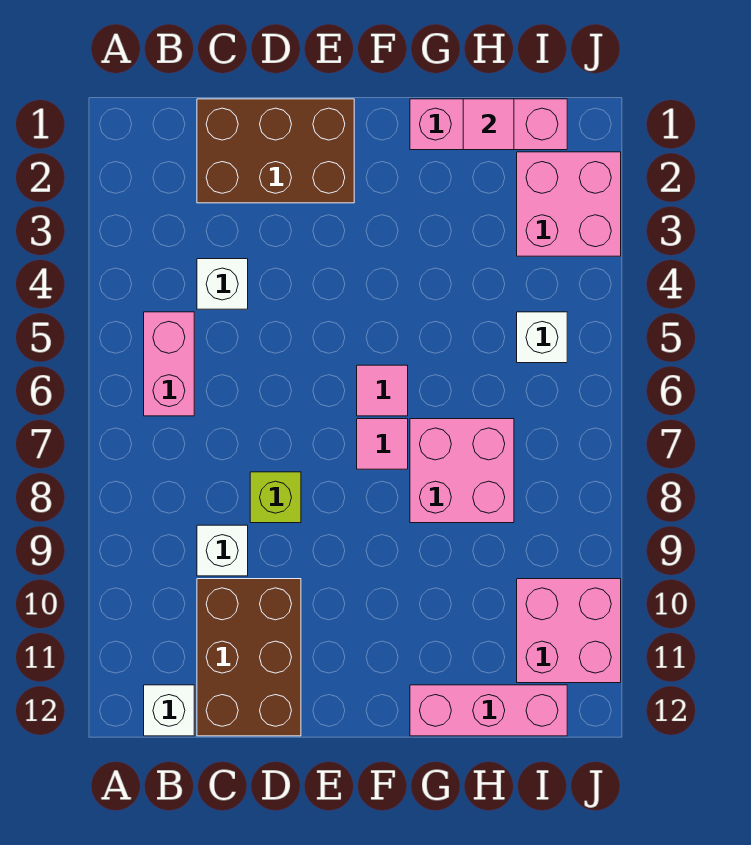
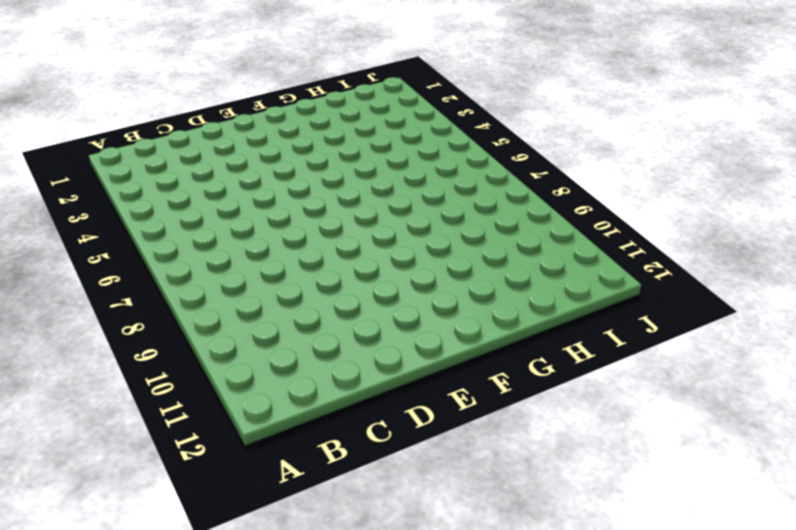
none -> pink 1x2 brick [144,312,194,416]
none -> white 1x1 brick [144,685,194,736]
none -> brown 2x3 brick [197,99,354,203]

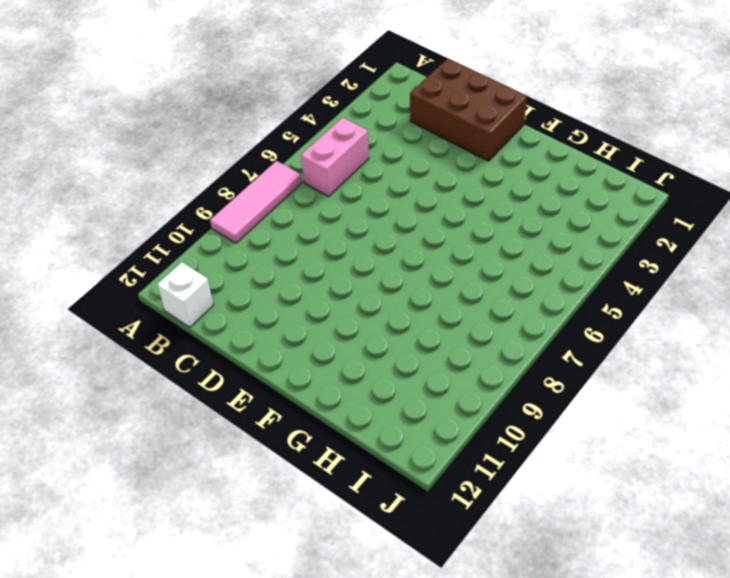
pink 1x3 tile [210,161,302,243] -> none
none -> white 1x1 brick [197,259,248,309]
none -> white 1x1 brick [197,525,248,576]
none -> brown 2x3 brick [197,579,301,736]

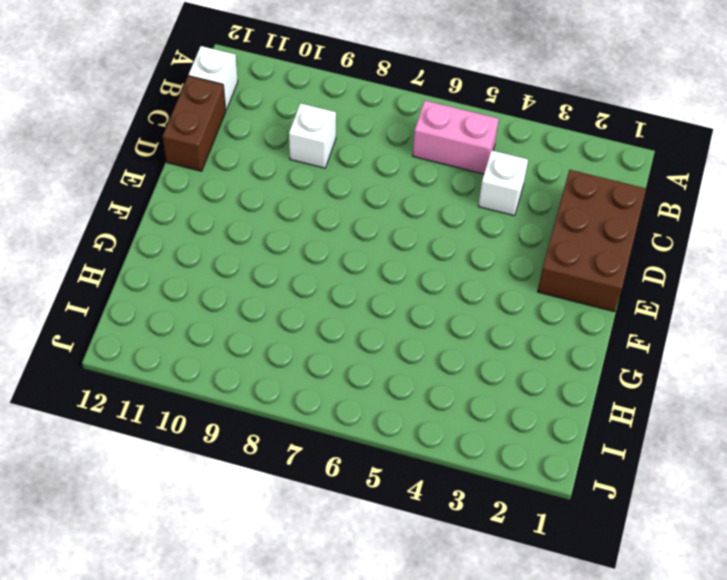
brown 1x2 brick [163,76,226,171] -> brown 2x3 brick [197,579,301,736]
none -> lime 1x1 brick [250,472,301,523]
none -> pink 1x1 tile [357,365,408,416]
none -> pink 1x1 tile [357,419,408,469]

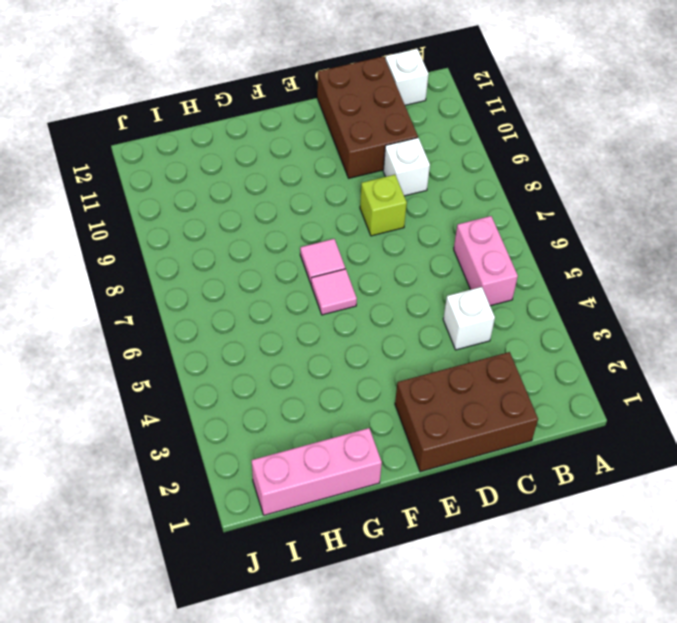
none -> pink 2x2 brick [410,419,514,523]
none -> pink 1x3 brick [410,685,567,736]
none -> pink 2x2 brick [517,152,621,256]

